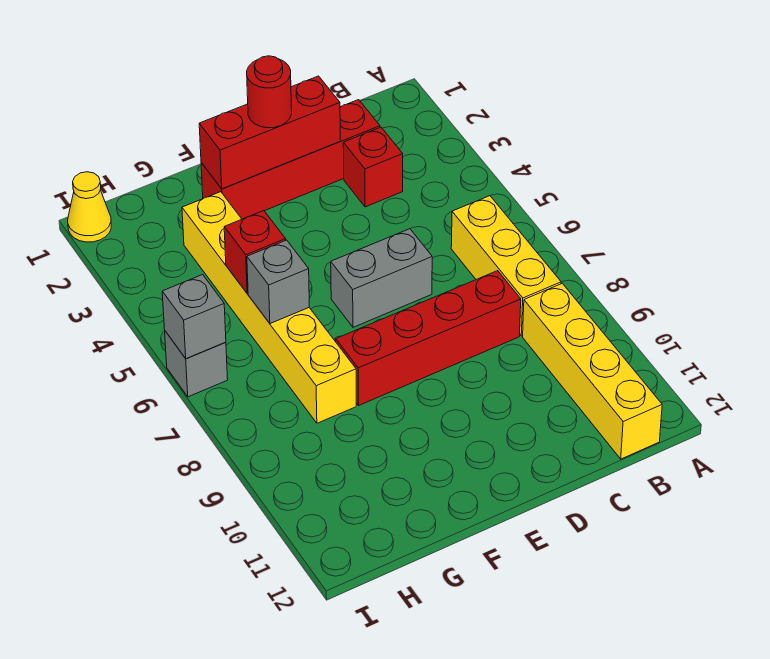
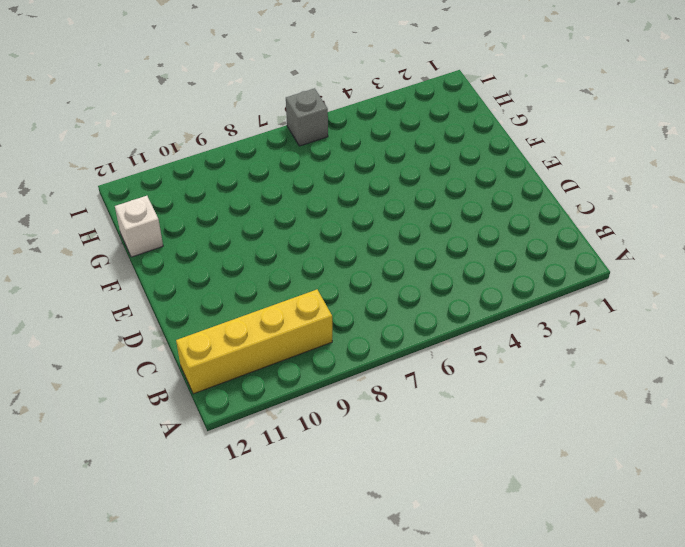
white 1x1 brick [115,196,163,257] -> none
none -> yellow 1x3 brick [451,196,561,336]
none -> red 1x4 brick [201,100,380,219]
none -> red 1x1 brick [343,127,403,207]

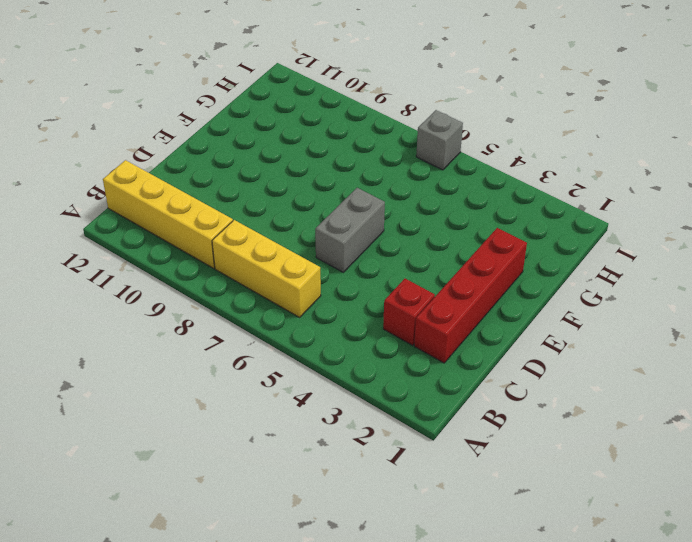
none -> red 1x4 brick [336,271,521,406]
none -> yellow 1x6 brick [182,192,356,423]
none -> yellow 1x1 cone [68,172,111,242]

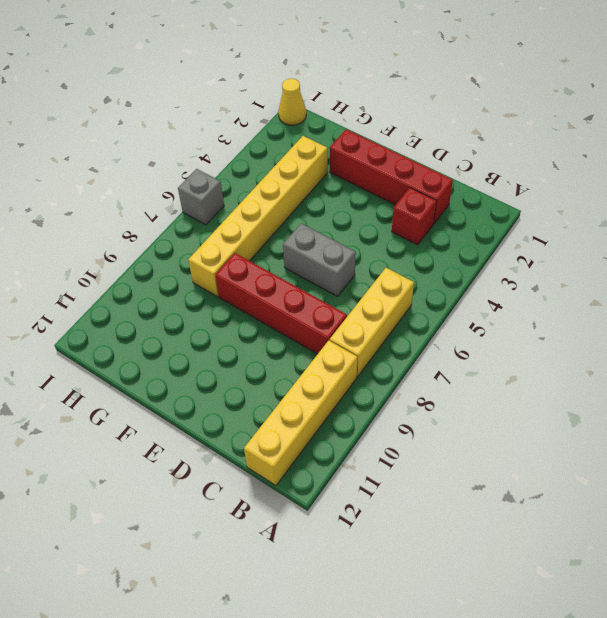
none -> red 1x3 brick [199,76,340,189]
none -> red 1x1 brick [224,211,286,293]
none -> grey 1x1 brick [247,240,309,324]

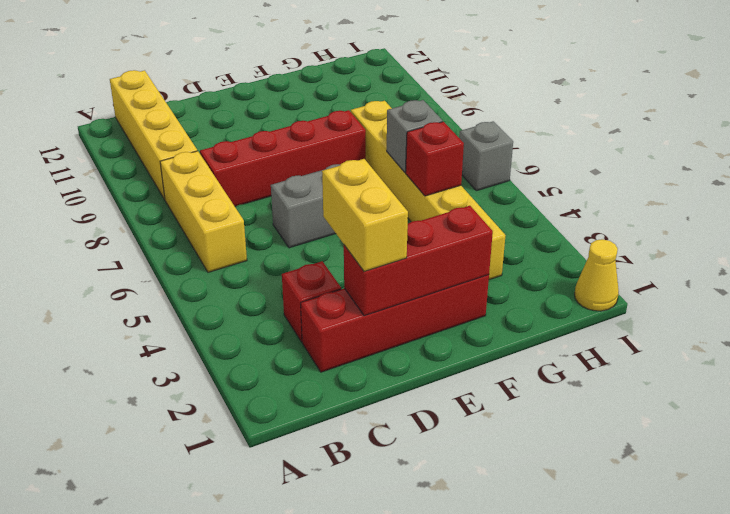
yellow 1x2 brick [322,159,408,271] -> none
none -> grey 1x1 brick [162,275,226,359]
none -> red 1x1 round brick [247,56,292,128]

